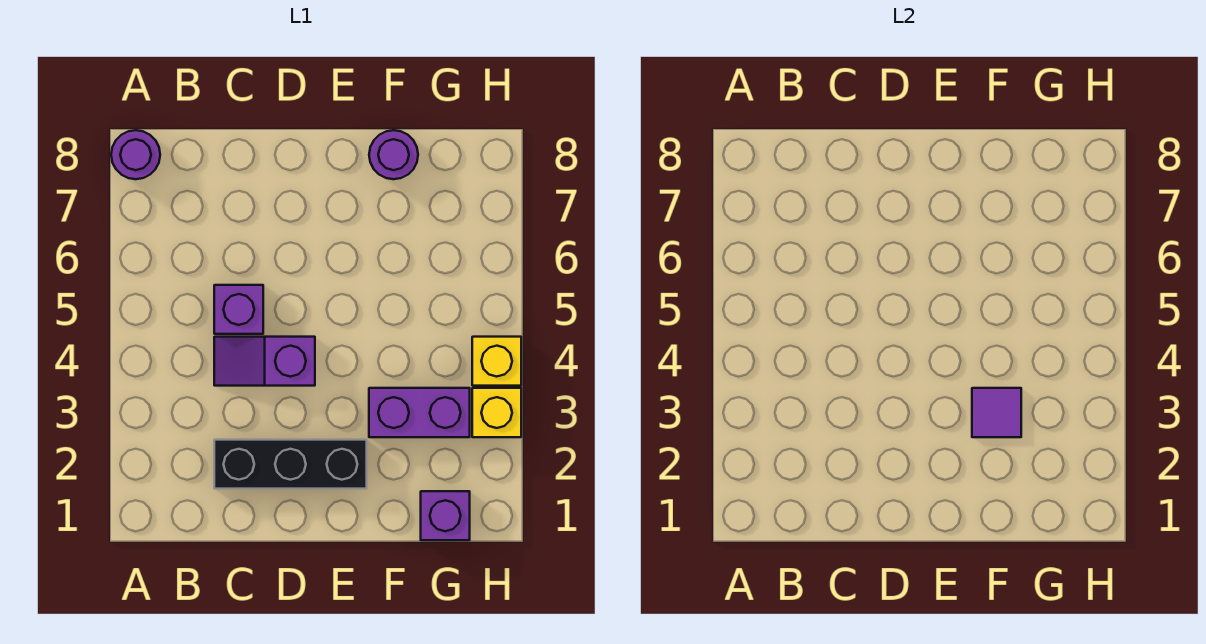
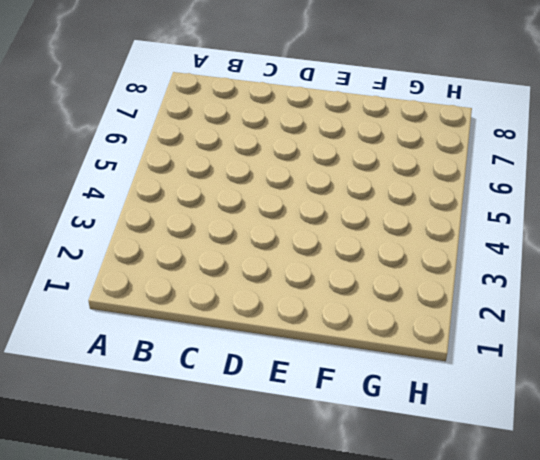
none -> purple 1x1 round brick [111,130,160,179]
none -> black 1x3 brick [214,440,367,489]

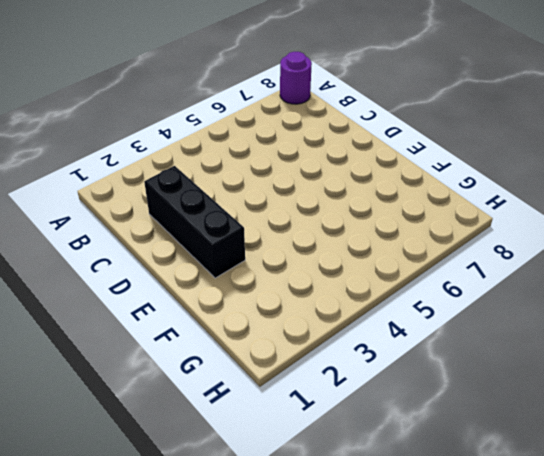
none -> purple 1x2 slope [214,337,315,386]
none -> purple 1x1 brick [214,285,263,334]

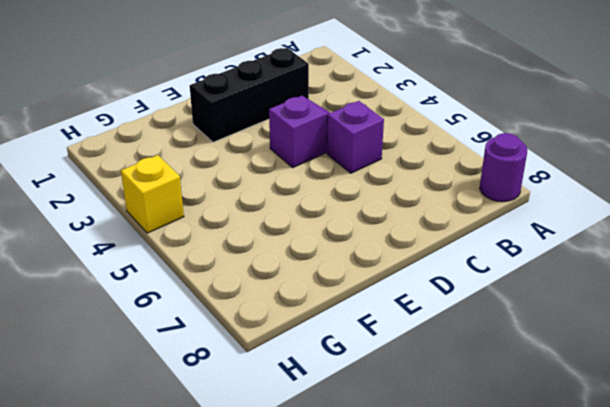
none -> purple 1x2 brick [369,388,470,437]
none -> purple 1x1 round brick [369,130,418,179]

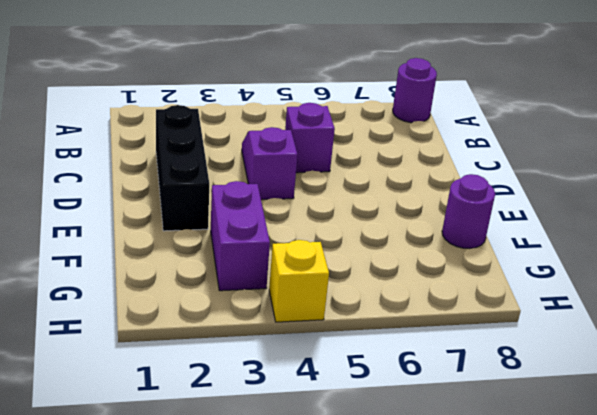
none -> purple 1x1 brick [421,491,470,540]
none -> yellow 1x1 brick [472,388,521,437]

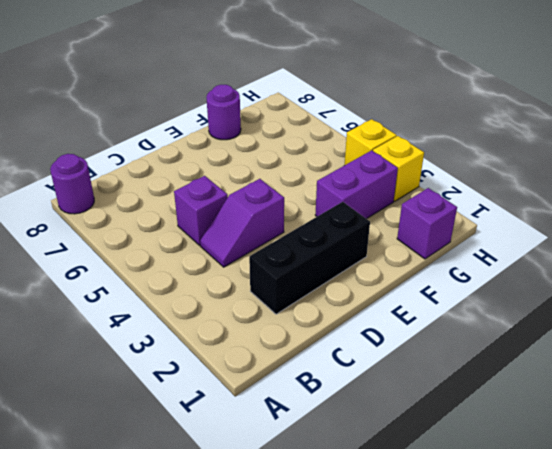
none -> purple 1x1 tile [972,388,1021,437]

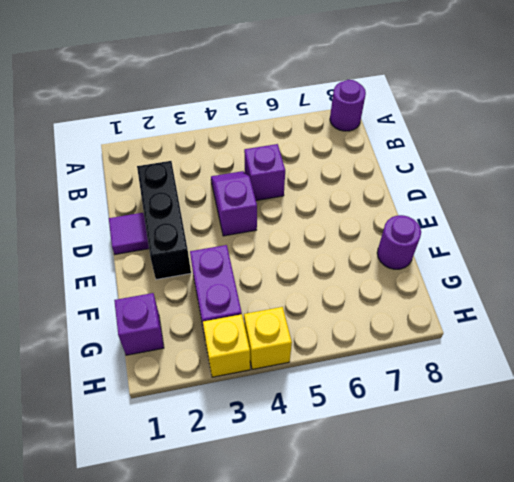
purple 1x1 tile [109,213,149,254] -> purple 1x1 tile moved to [972,388,1021,437]

